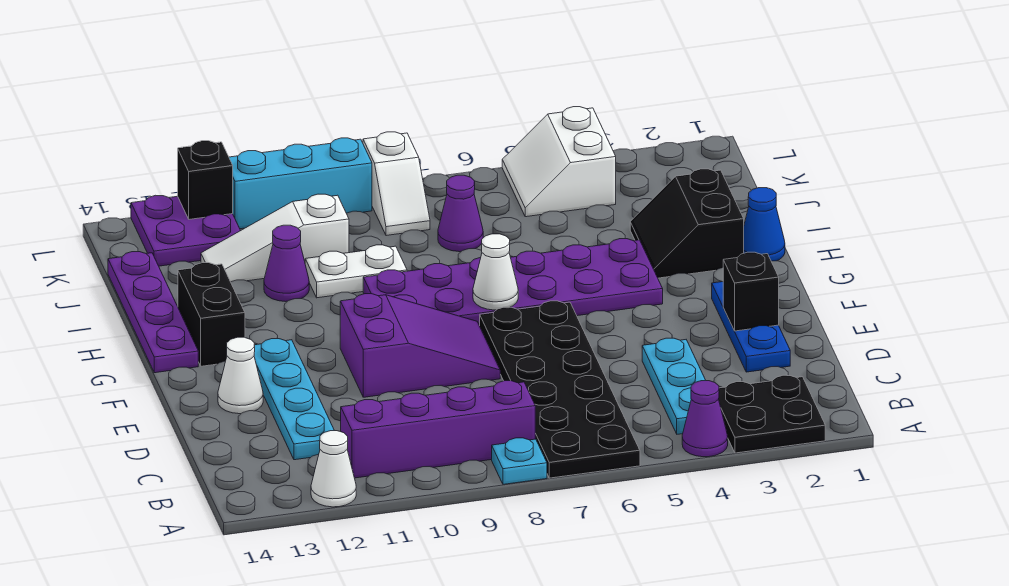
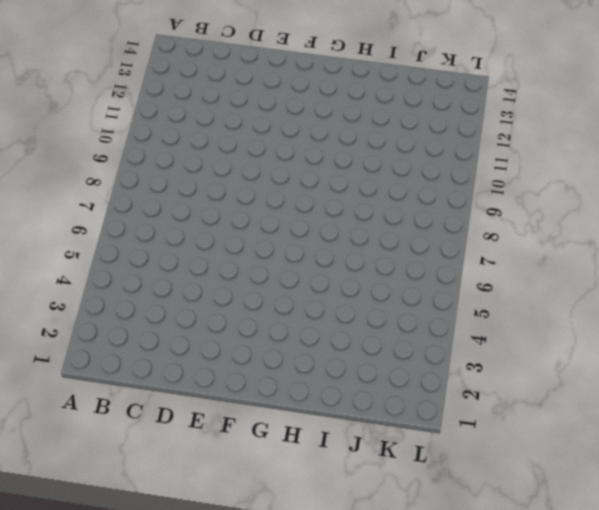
none -> black 2x2 plate [719,375,825,453]
none -> purple 1x1 cone [682,381,728,457]
none -> black 2x6 plate [480,301,640,478]

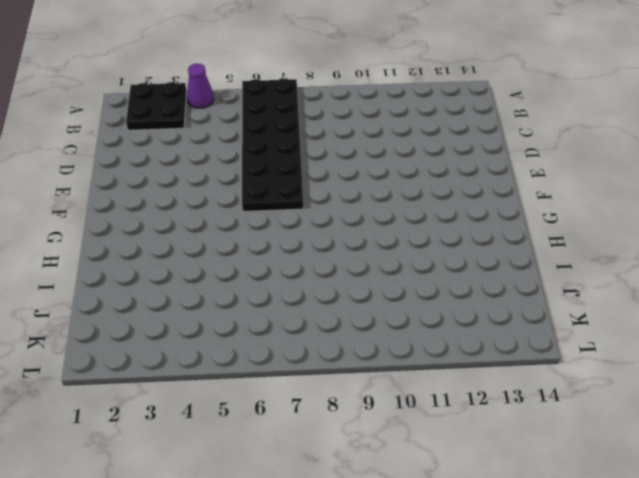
none -> cyan 1x1 plate [492,438,547,484]
none -> white 1x1 cone [311,431,356,507]
none -> cyan 1x3 plate [642,338,706,434]

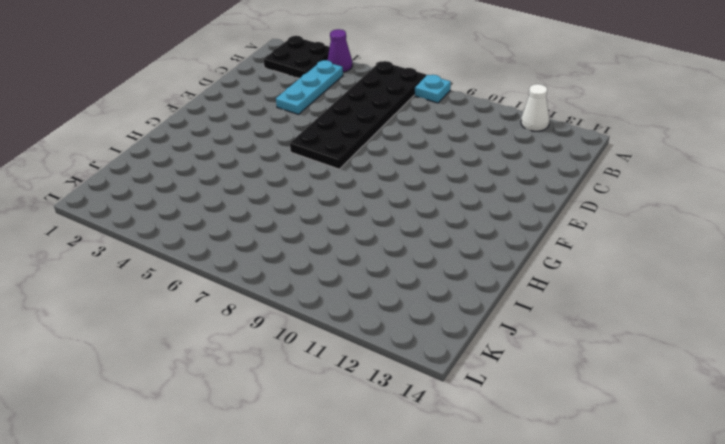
none -> purple 1x4 brick [341,381,535,478]
none -> cyan 1x4 plate [254,338,334,460]
none -> blue 1x3 plate [712,282,790,372]

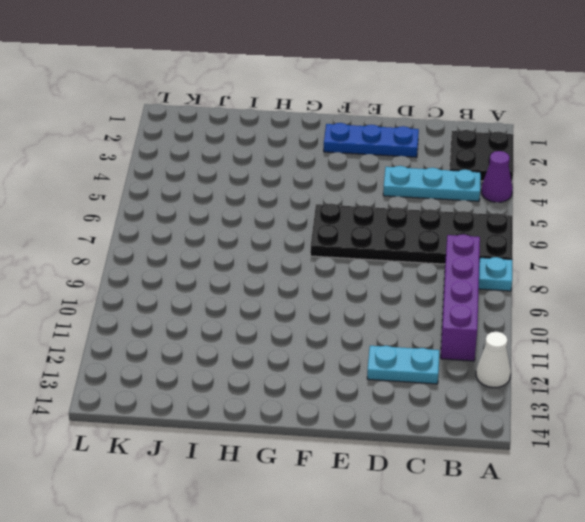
cyan 1x2 plate [367,346,440,384] -> cyan 1x4 plate [254,338,334,460]
none -> purple 2x3 slope [340,294,500,397]
none -> white 1x1 cone [218,337,263,414]
none -> purple 2x6 plate [363,239,663,326]

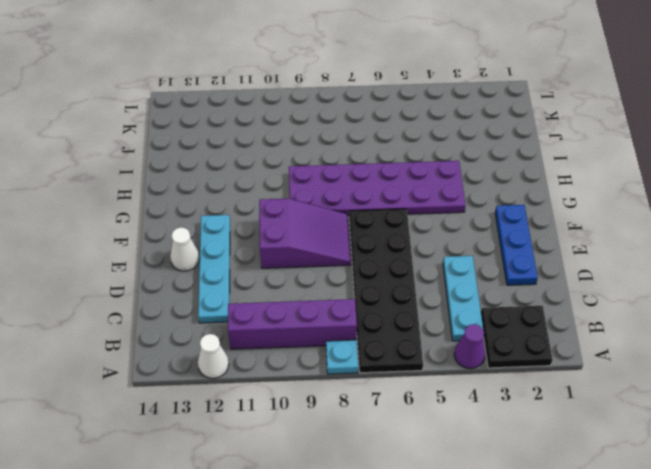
none -> black 1x2 brick [178,263,245,366]
none -> purple 1x4 plate [108,252,198,373]
none -> blue 1x1 cone [744,188,785,261]

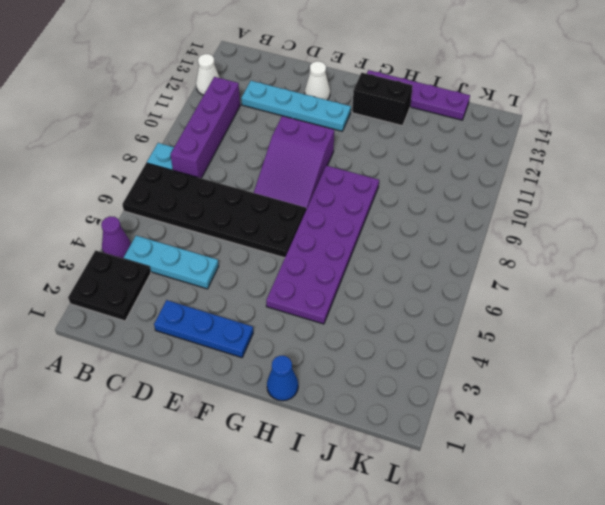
none -> black 2x2 slope [630,169,744,278]
none -> white 1x2 plate [305,245,407,298]
none -> purple 1x1 cone [264,225,309,302]

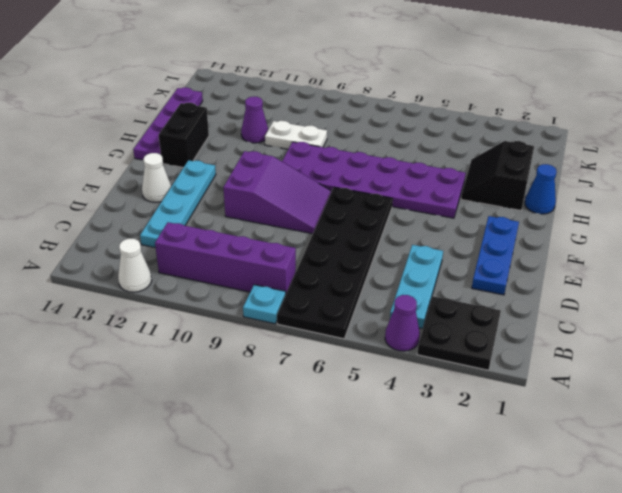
none -> purple 1x1 cone [438,175,483,252]
none -> white 1x3 slope [201,194,349,282]
none -> white 2x2 slope [502,107,616,217]

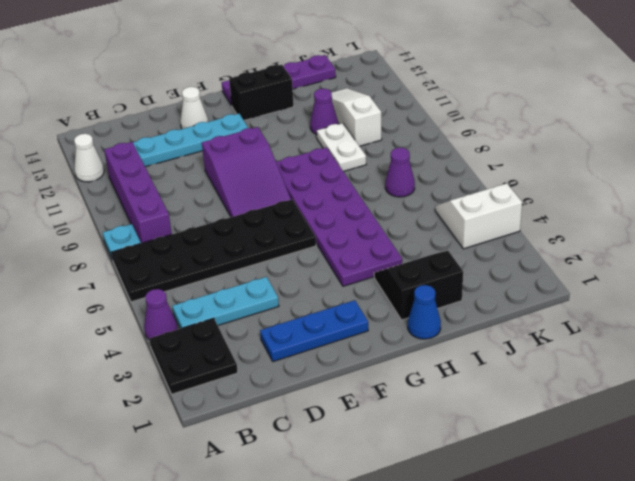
none -> white 1x2 slope [363,132,430,236]
none -> purple 2x2 plate [131,195,241,266]
none -> cyan 1x3 brick [229,138,372,229]

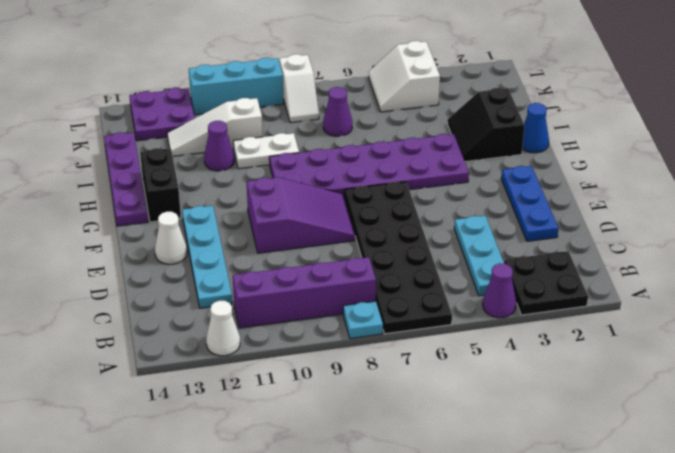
none -> black 1x1 brick [723,252,779,331]
none -> white 1x1 cone [473,234,518,310]
none -> black 1x1 brick [178,141,233,219]

